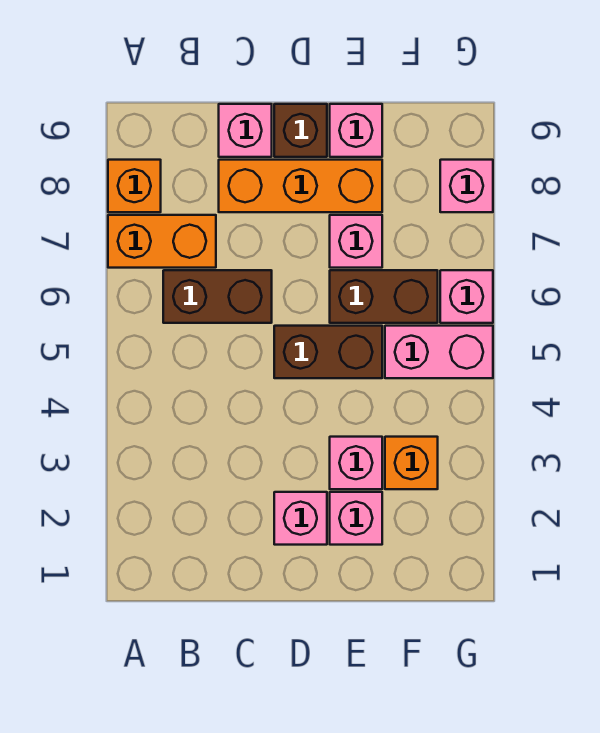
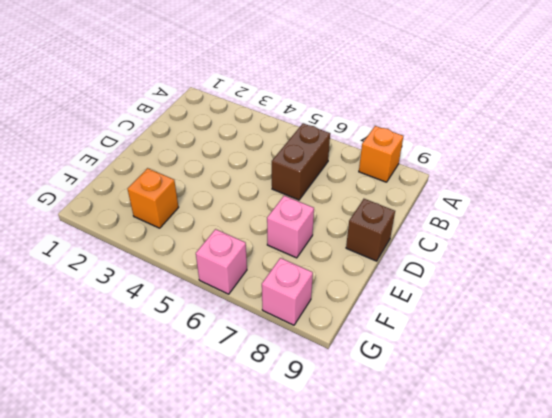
none -> orange 1x2 brick [108,215,216,268]
none -> orange 1x3 brick [219,160,382,212]
none -> pink 1x1 brick [219,104,272,157]

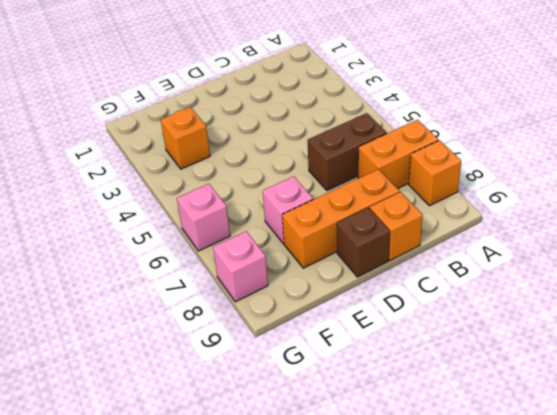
orange 1x1 brick [370,192,423,261] -> pink 1x1 brick [219,104,272,157]
none -> pink 1x1 brick [274,492,327,545]
none -> brown 1x2 brick [274,326,382,378]
none -> pink 1x1 brick [330,492,382,545]

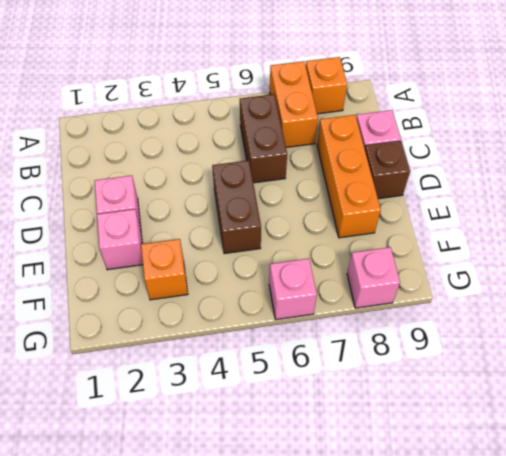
none -> pink 1x1 brick [330,437,382,489]
none -> brown 1x2 brick [330,270,438,323]
none -> pink 1x1 brick [330,215,382,268]

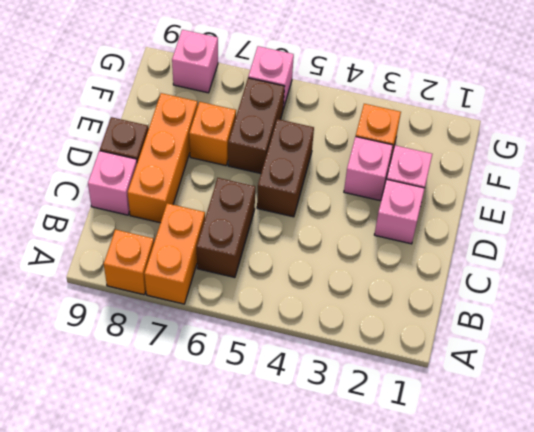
orange 1x1 brick [189,102,236,166] -> pink 1x1 brick [330,215,382,268]
none -> pink 1x1 brick [330,104,382,157]
none -> pink 1x2 brick [385,326,493,378]

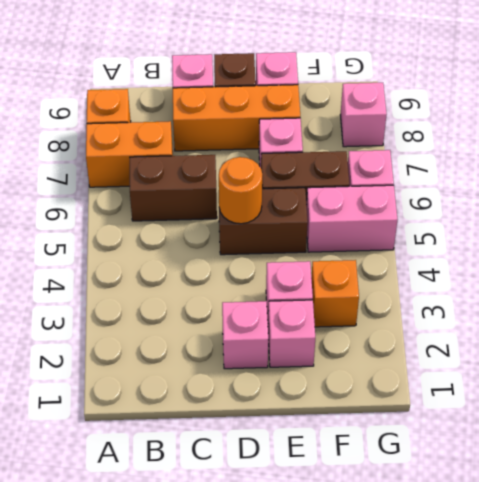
orange 1x1 round brick [219,157,262,224] -> none

